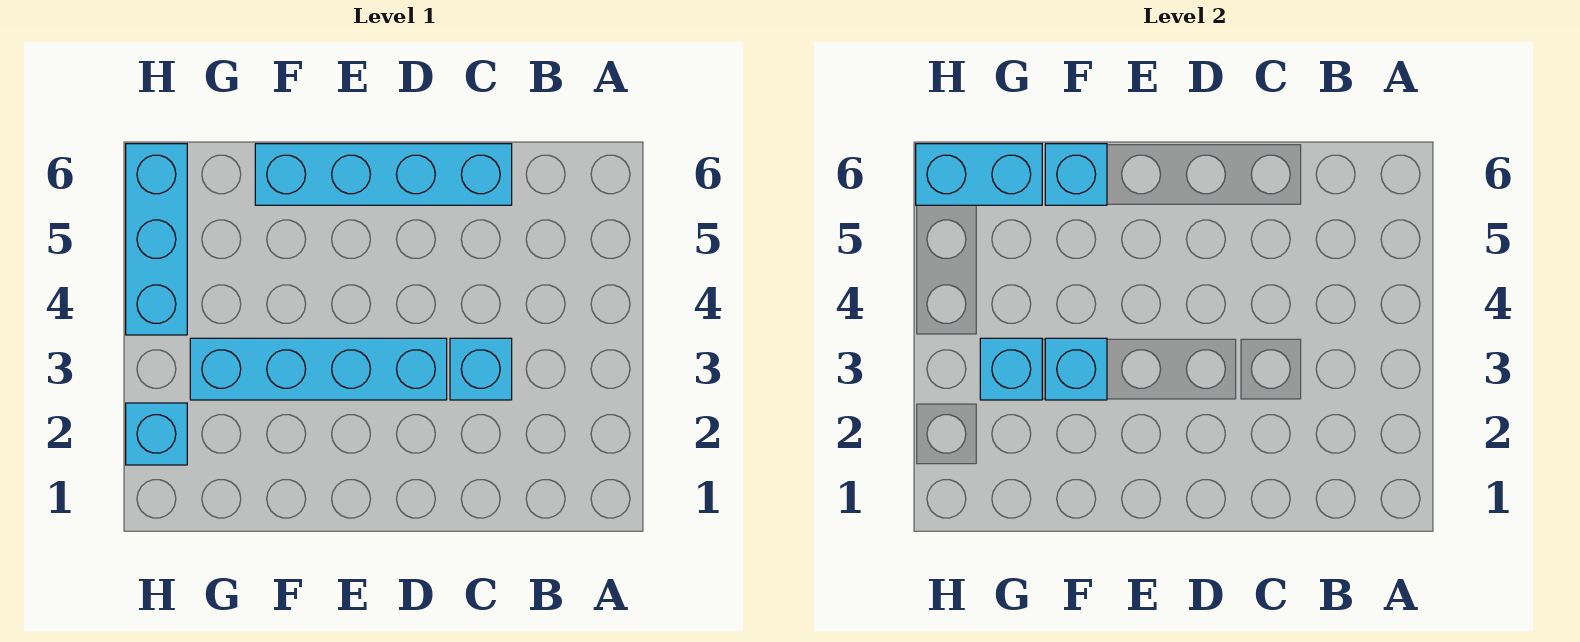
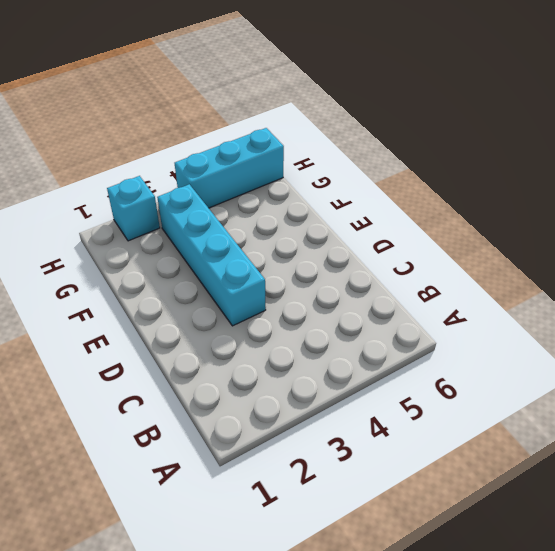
none -> cyan 1x1 brick [450,338,512,400]
none -> cyan 1x4 brick [255,144,512,205]

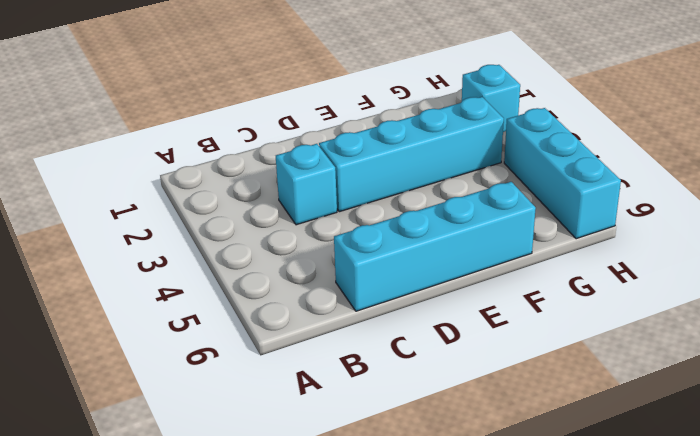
none -> cyan 1x1 brick [1045,338,1107,400]
none -> cyan 1x1 brick [1045,144,1107,205]

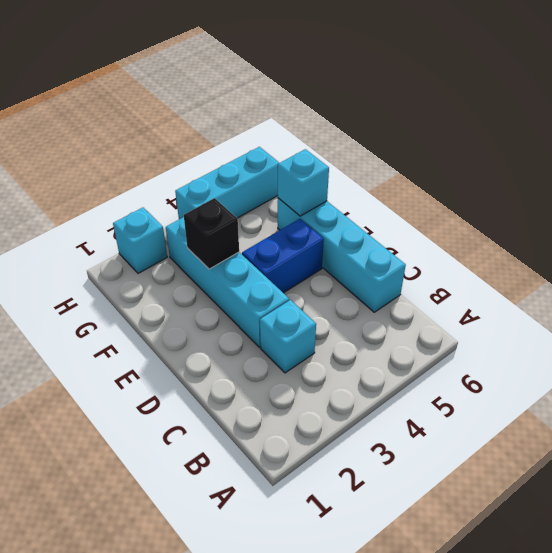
blue 1x2 brick [242,219,324,293] -> none
black 1x1 brick [184,198,239,269] -> cyan 1x1 brick [1045,338,1107,400]
none -> cyan 1x1 brick [980,338,1042,400]
none -> cyan 1x2 brick [916,144,1042,205]

